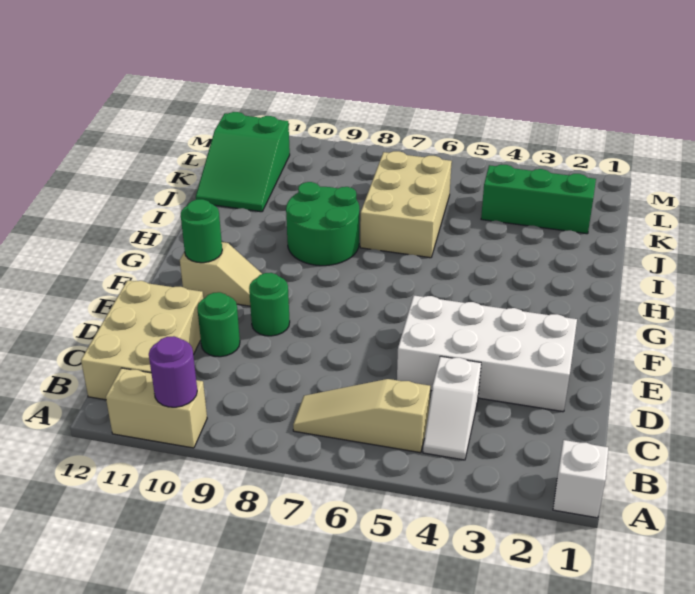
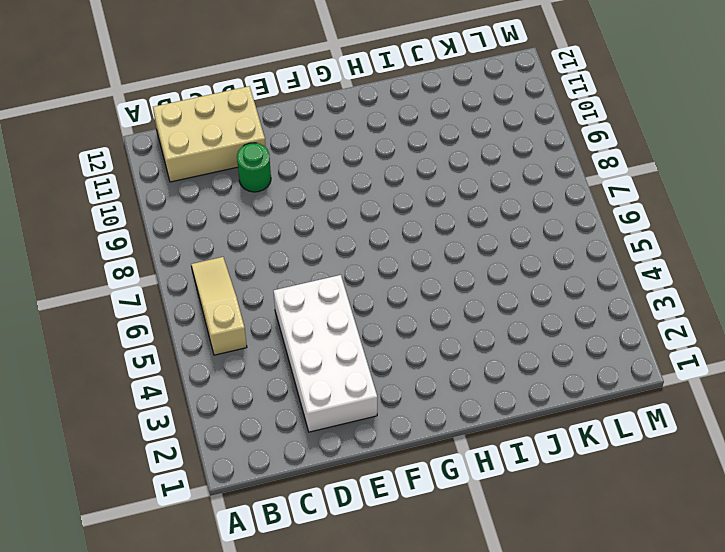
none -> white 1x1 brick [553,440,608,518]
none -> tan 1x2 brick [106,368,207,448]
none -> white 1x2 slope [423,356,481,460]

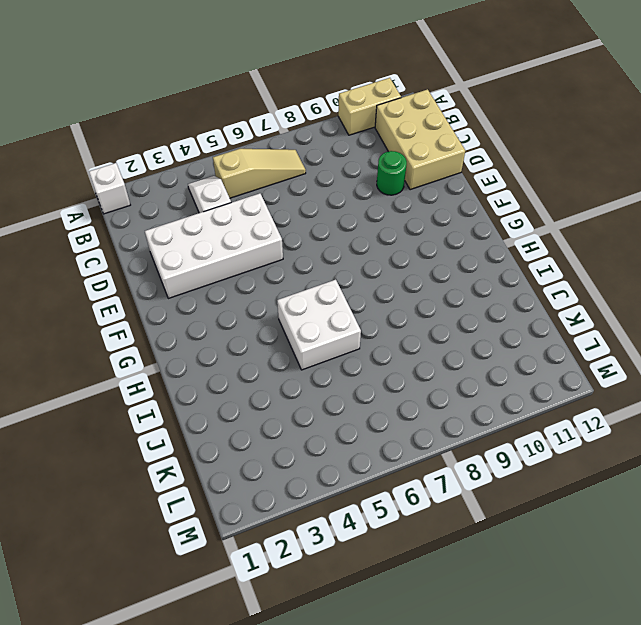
white 2x2 brick [277,279,361,370] -> tan 2x3 brick [360,151,452,258]
none -> green 1x1 round brick [249,273,290,336]
none -> tan 1x2 slope [180,242,262,306]
none -> green 2x2 round brick [286,182,359,266]

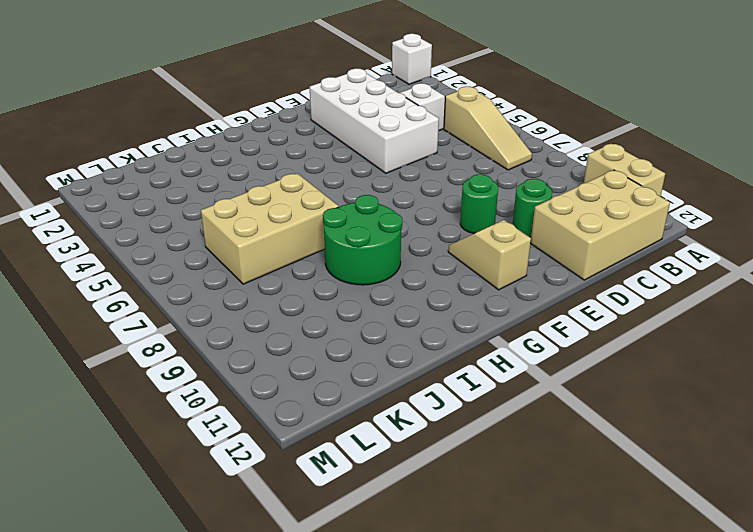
none -> green 2x3 slope [196,112,290,212]
none -> green 1x3 brick [481,165,596,234]
none -> purple 1x1 round brick [149,336,197,407]

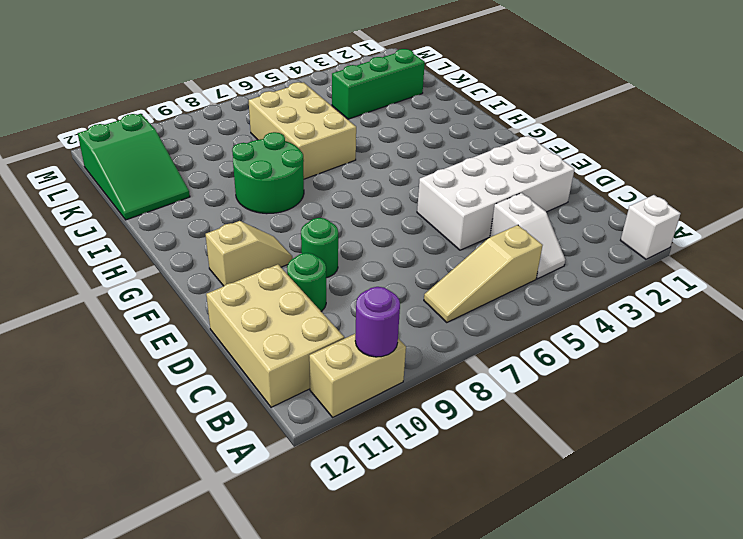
none -> green 1x1 round brick [181,199,222,263]

